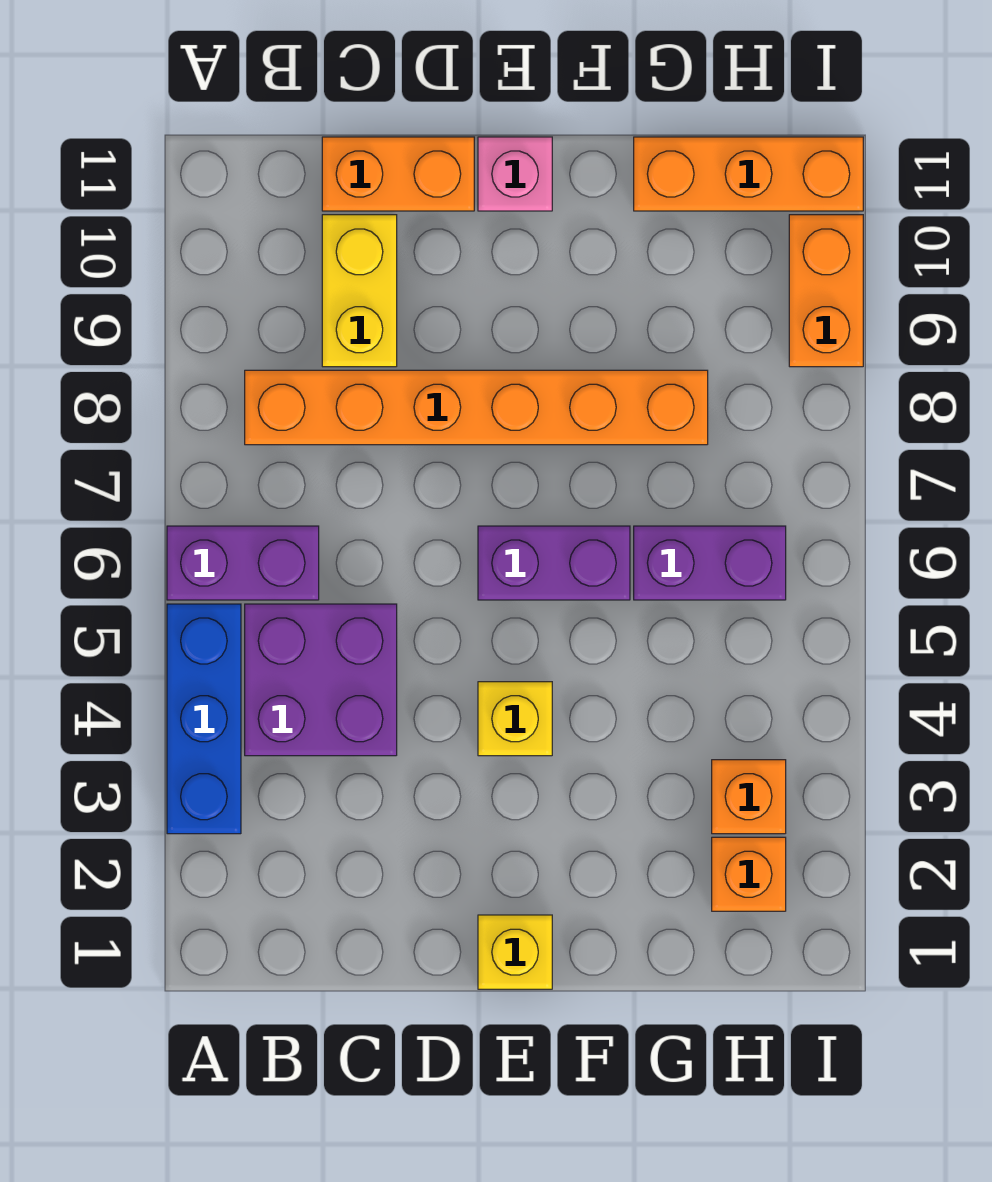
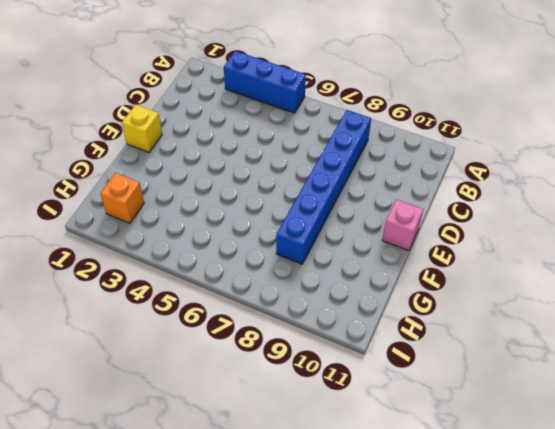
blue 1x6 brick [276,110,371,264] -> orange 1x6 brick [245,370,708,445]
none -> purple 1x2 brick [167,526,319,600]
none -> purple 2x2 brick [245,604,397,756]
none -> yellow 1x2 brick [322,215,397,367]

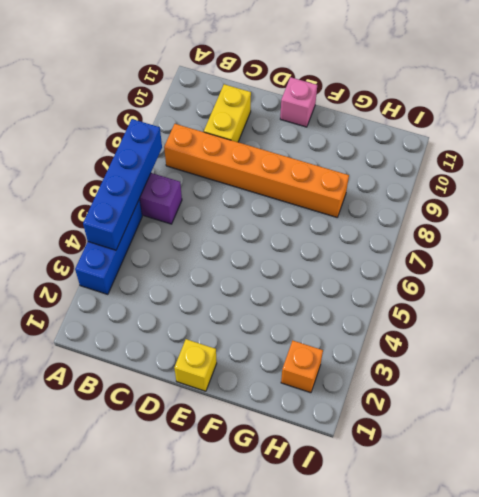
blue 1x4 brick [83,119,162,250] -> none
none -> purple 2x2 brick [245,604,397,756]
none -> orange 1x2 brick [322,137,474,211]
none -> yellow 1x1 brick [478,682,552,756]

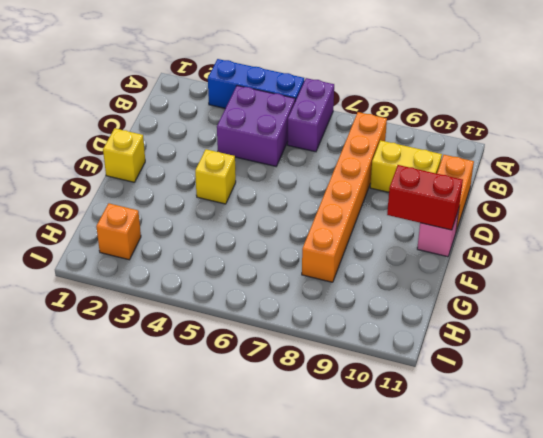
red 1x2 brick [387,165,463,230] -> none
none -> purple 1x2 brick [478,526,630,600]
none -> purple 1x2 brick [634,526,786,600]
none -> orange 1x3 brick [634,137,863,211]

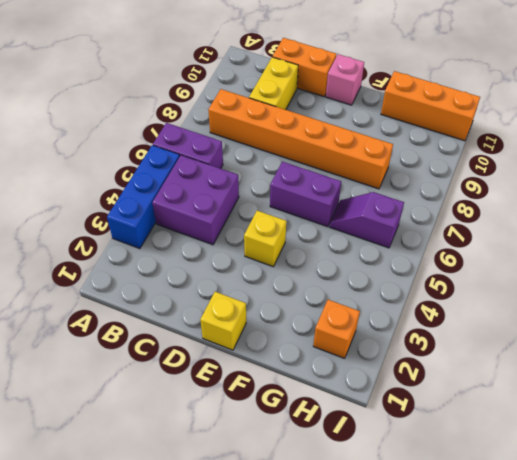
purple 1x2 slope [329,192,404,248] -> purple 1x2 brick [634,526,786,600]
none -> orange 1x1 brick [712,760,786,834]
none -> orange 1x2 brick [789,215,863,367]

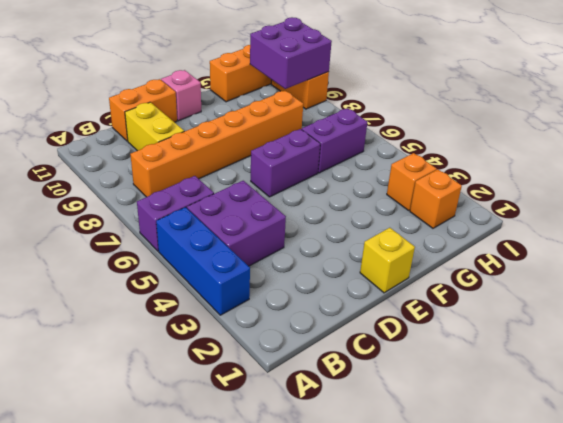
purple 2x2 brick [250,17,332,89] -> none
none -> yellow 1x1 brick [478,682,552,756]

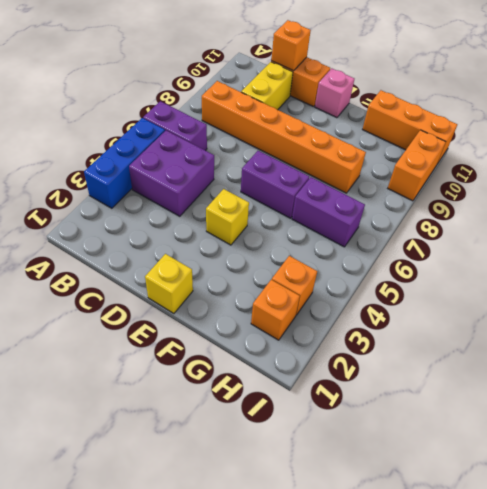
orange 1x1 brick [271,20,311,71] -> none

